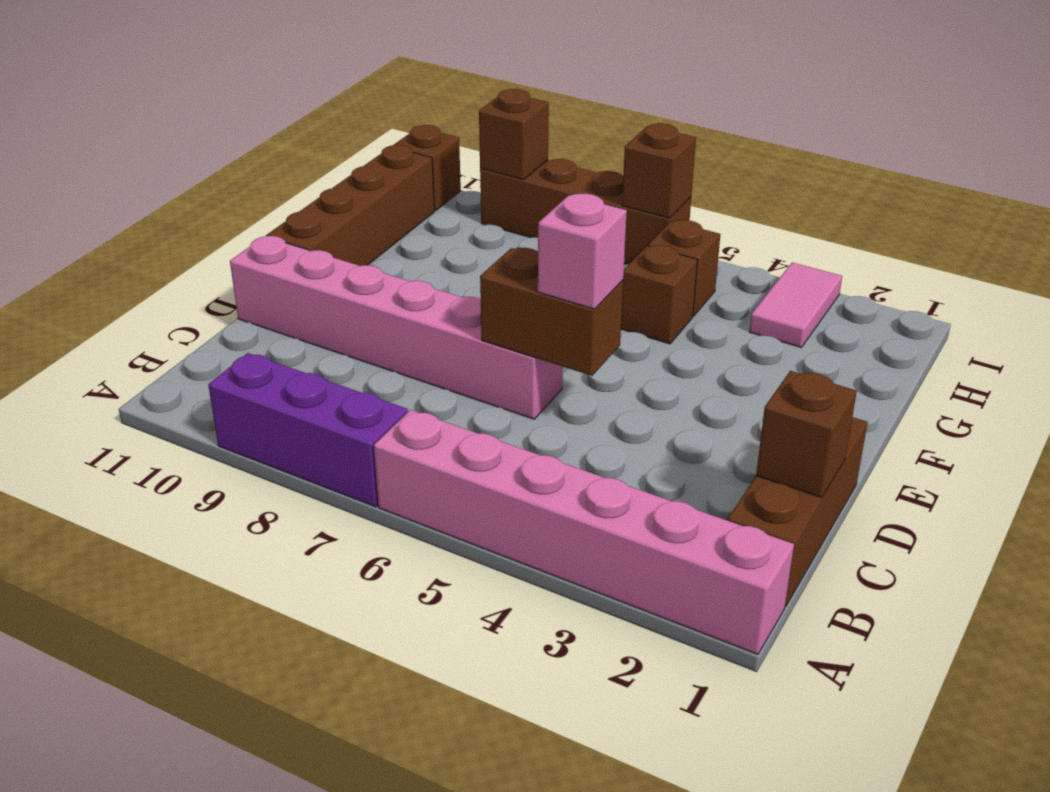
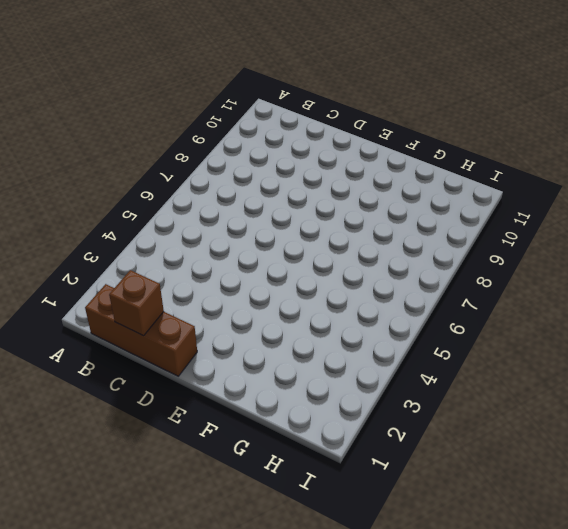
none -> pink 1x6 brick [374,410,794,654]
none -> purple 1x3 brick [208,353,408,507]
none -> pink 1x6 brick [230,236,563,419]

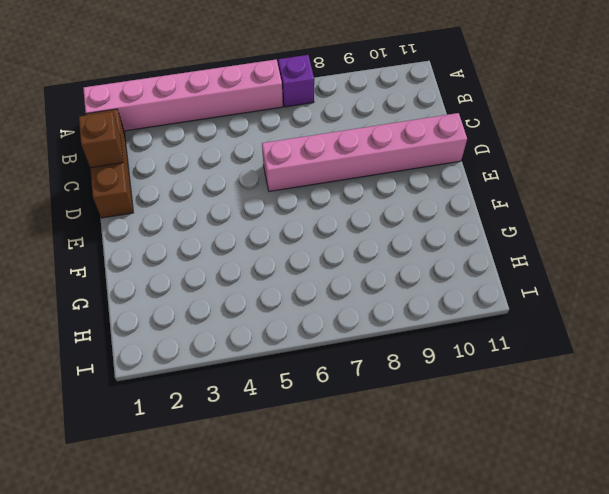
purple 1x1 brick [278,55,314,107] -> purple 1x3 brick [208,353,408,507]
none -> brown 1x4 brick [266,145,434,266]
none -> brown 1x1 brick [621,245,698,344]
none -> pink 1x2 tile [749,263,842,347]

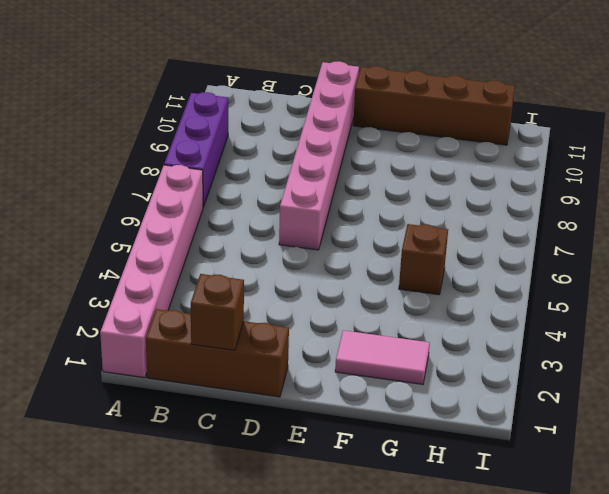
pink 1x2 tile [335,330,430,384] -> pink 1x2 tile moved to [749,263,842,347]
none -> brown 1x1 brick [648,220,720,316]
none -> brown 1x4 brick [480,159,691,264]
none -> brown 1x1 brick [394,125,461,211]

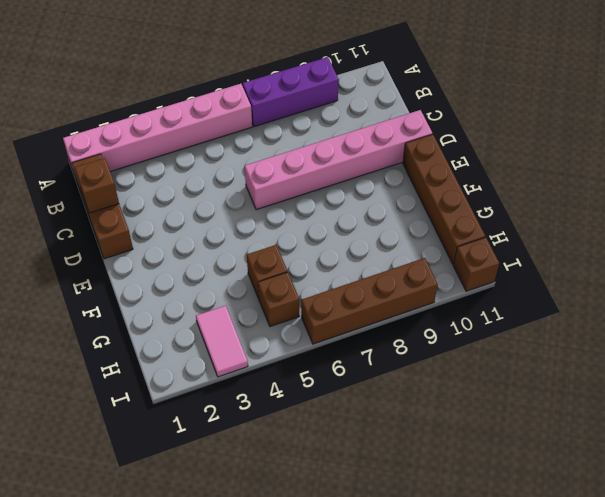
none -> brown 1x2 brick [480,248,623,376]
none -> brown 1x1 brick [622,123,696,218]
none -> brown 1x1 brick [479,89,549,180]

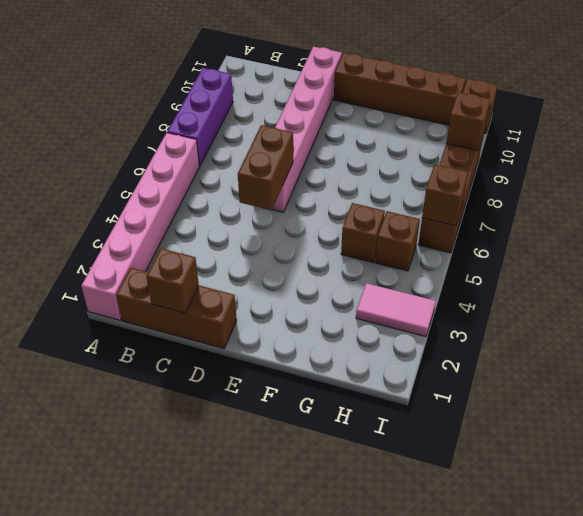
none -> pink 1x1 brick [538,194,627,309]

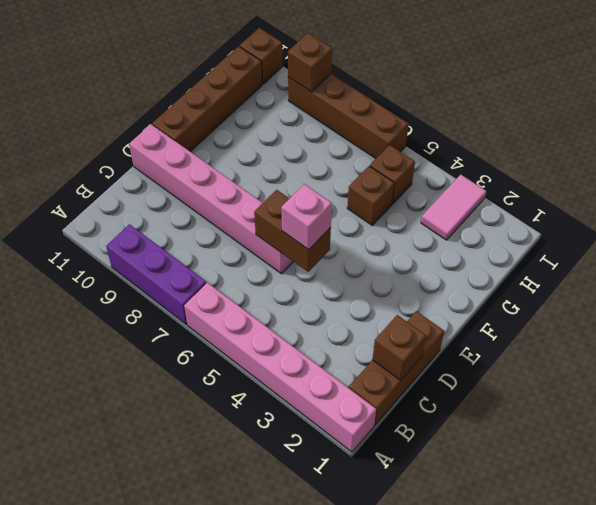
none -> brown 1x1 brick [622,123,696,218]

